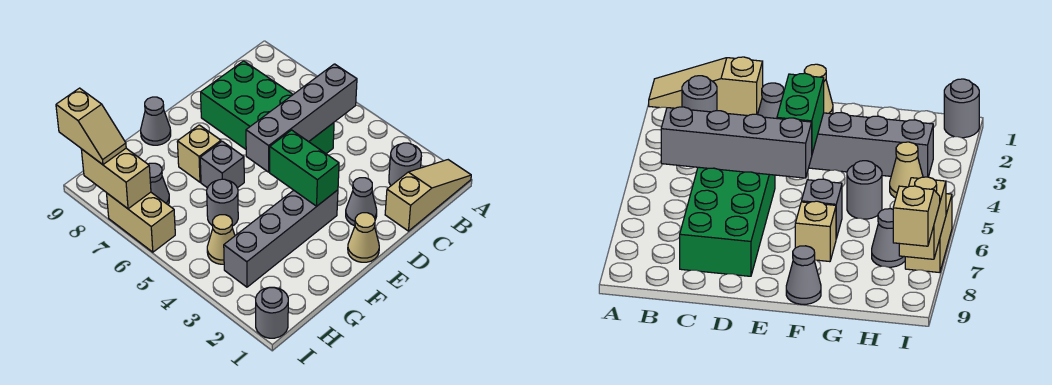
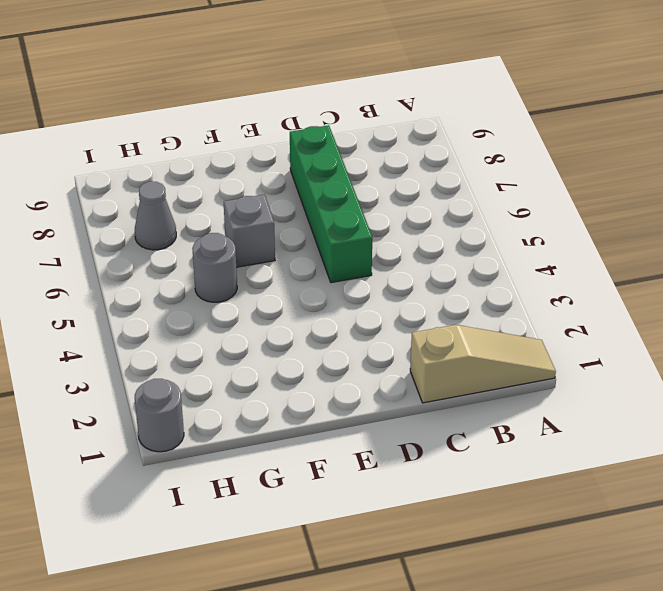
green 1x4 brick [290,125,372,283] -> green 2x4 brick [201,61,334,154]
none -> grey 1x1 round brick [389,143,421,185]
none -> grey 1x1 cone [346,178,377,226]
none -> tan 1x1 cone [348,213,379,262]

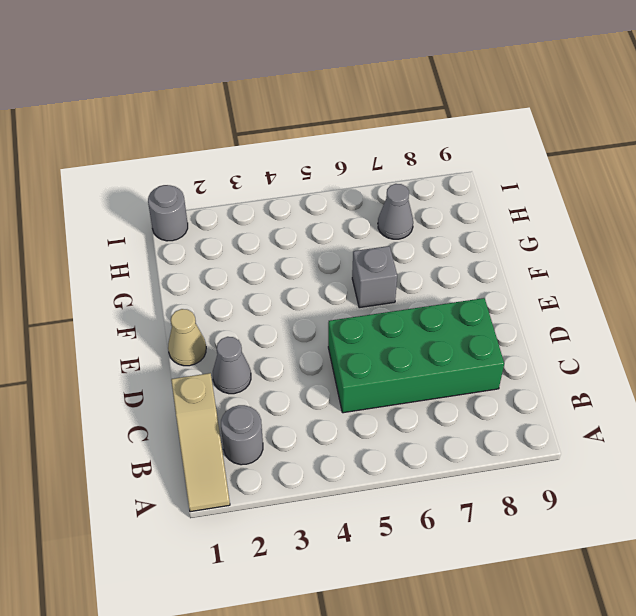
none -> grey 1x4 brick [224,190,338,287]
none -> tan 1x1 brick [177,125,221,182]
none -> grey 1x1 cone [141,97,171,145]

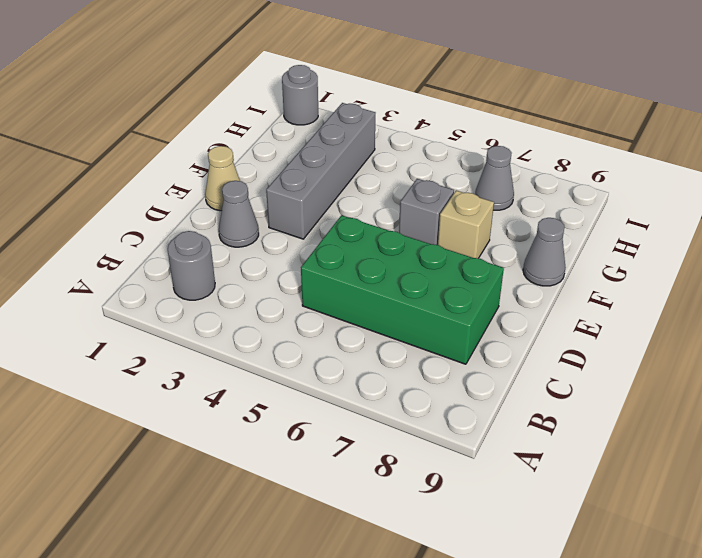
none -> tan 1x3 slope [385,160,471,231]
none -> grey 1x1 round brick [207,179,238,226]
none -> tan 1x1 cone [207,215,235,264]

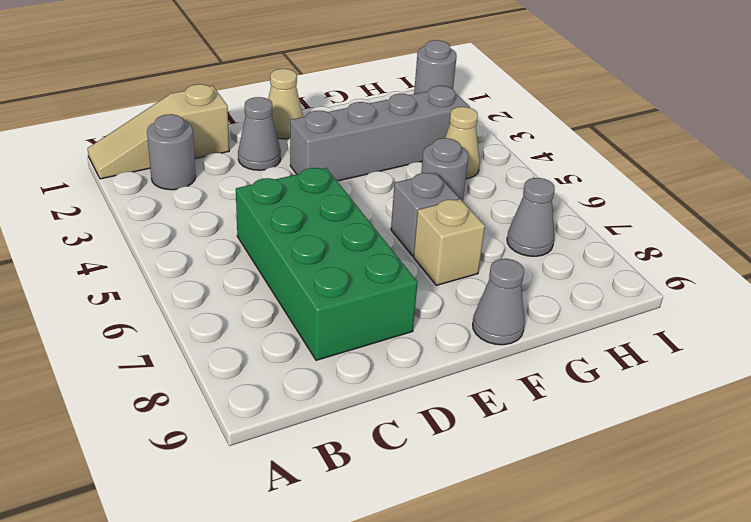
none -> tan 1x2 brick [107,192,175,252]
none -> grey 1x4 brick [246,64,357,172]
none -> green 1x2 brick [270,130,339,206]

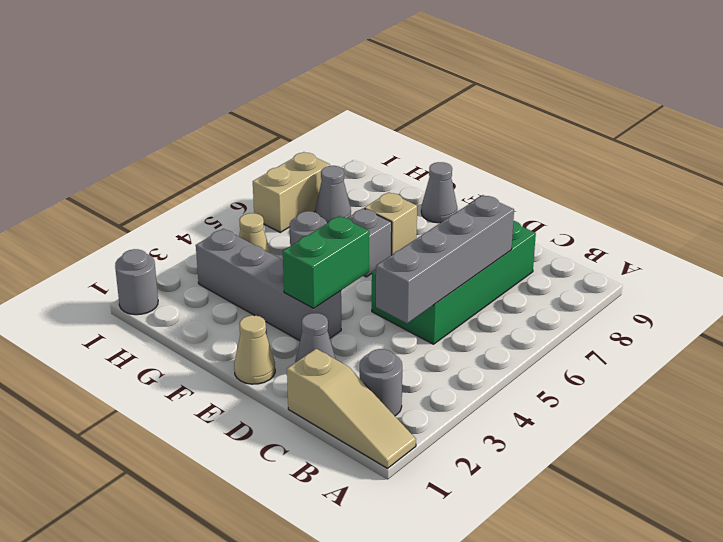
grey 1x4 brick [376,195,514,323] -> grey 1x4 brick turned to [246,64,357,172]
none -> tan 1x2 brick [81,148,151,209]
none -> tan 1x2 slope [56,88,126,165]

